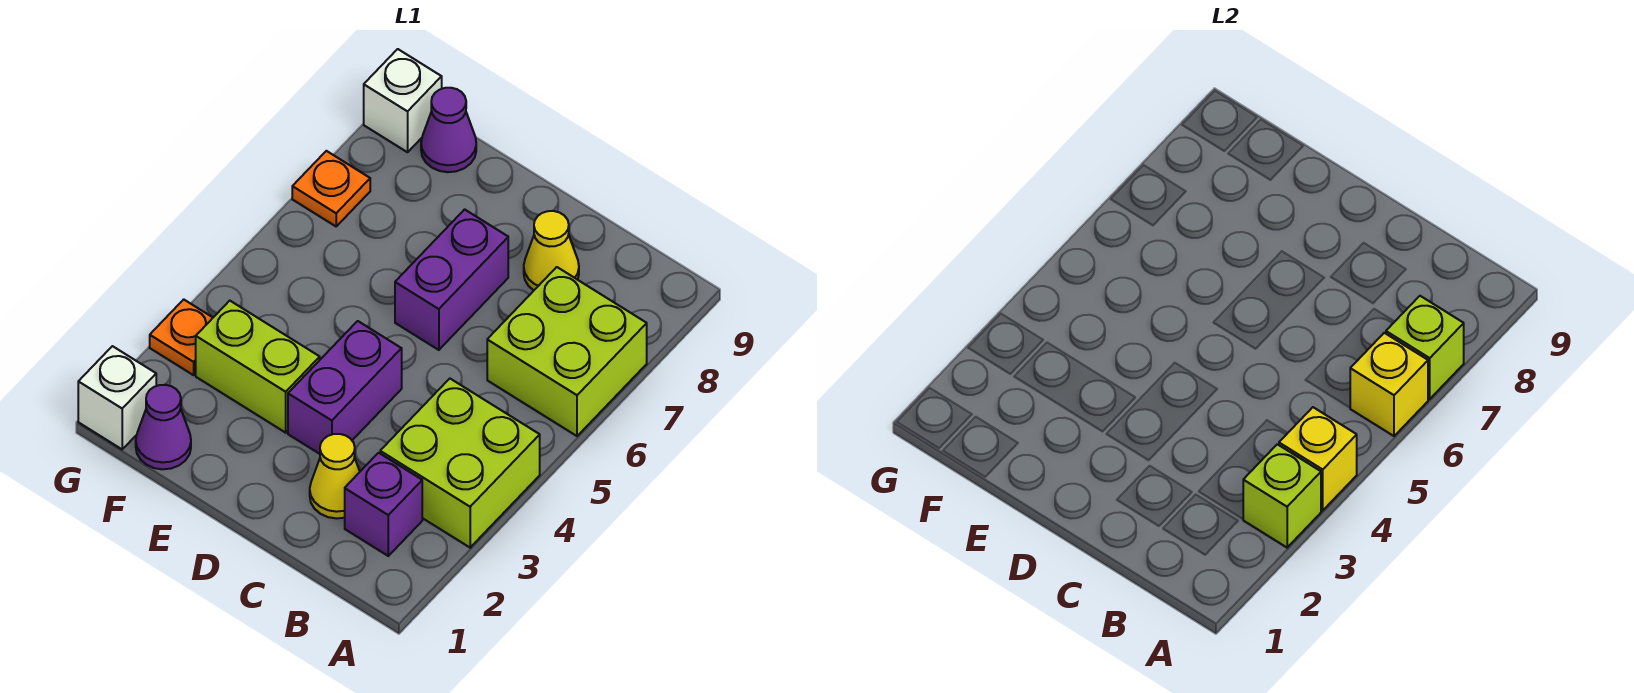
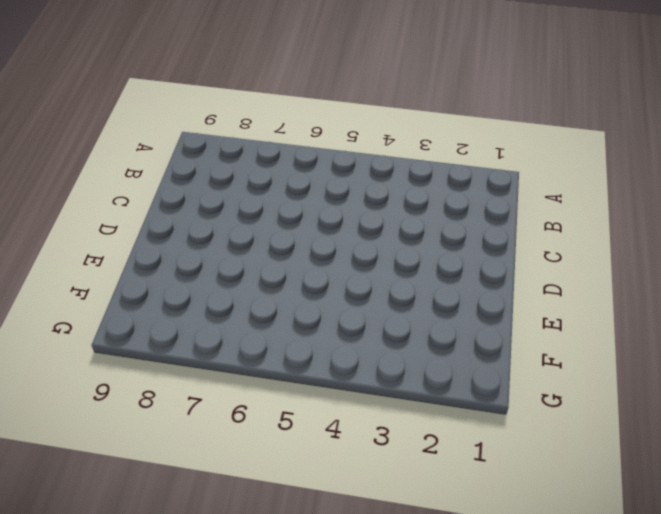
none -> lime 2x2 brick [380,379,540,548]
none -> lime 2x2 brick [487,267,647,436]
none -> purple 1x1 brick [345,453,422,556]

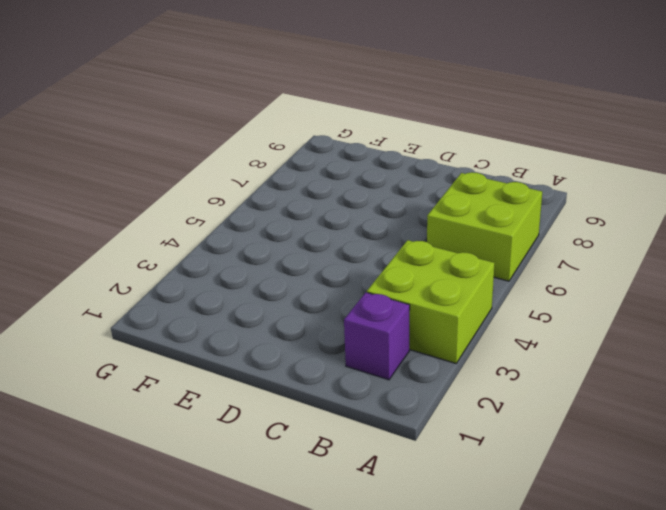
none -> yellow 1x1 cone [310,434,360,518]
none -> yellow 1x1 cone [524,211,579,290]
none -> purple 1x2 brick [288,321,402,454]

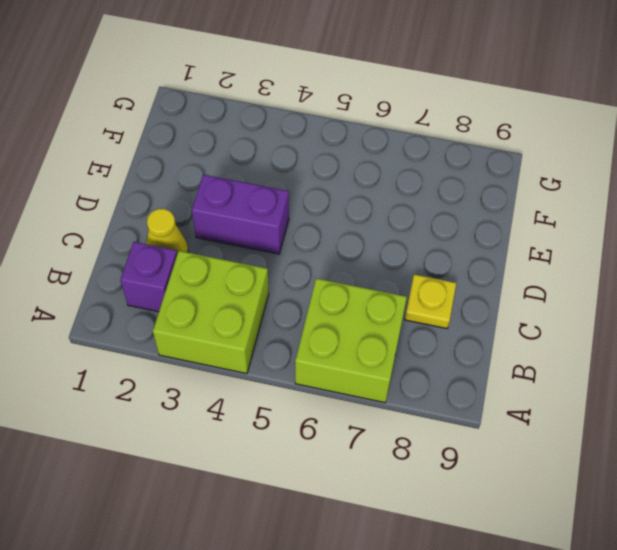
yellow 1x1 plate [405,274,456,329] -> yellow 1x1 cone [524,211,579,290]
none -> purple 1x2 brick [395,209,508,350]
none -> lime 1x2 brick [196,301,320,433]
none -> purple 1x1 cone [136,385,191,469]

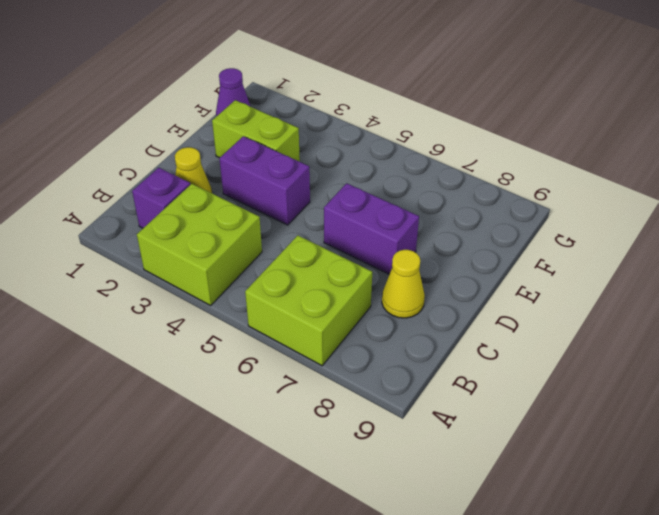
lime 1x2 brick [212,100,300,162] -> lime 1x2 brick turned to [196,301,320,433]
none -> purple 1x1 cone [421,88,476,172]
none -> white 1x1 brick [78,346,156,449]
none -> orange 1x1 plate [150,300,213,375]

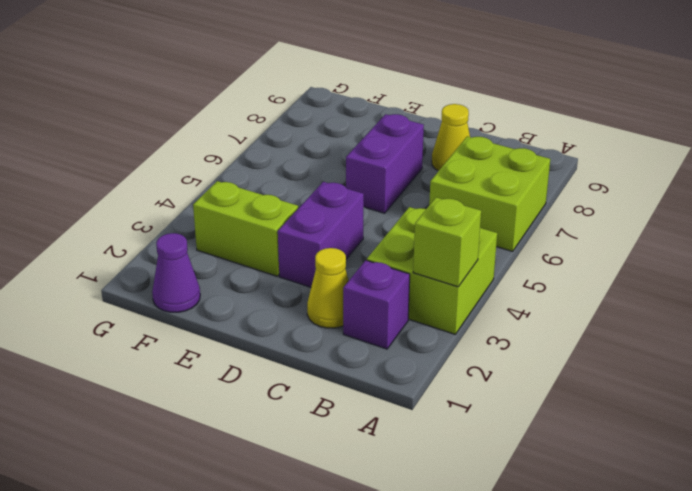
none -> purple 1x1 cone [421,88,476,172]
none -> white 1x1 brick [78,346,156,449]
none -> orange 1x1 plate [150,300,213,375]

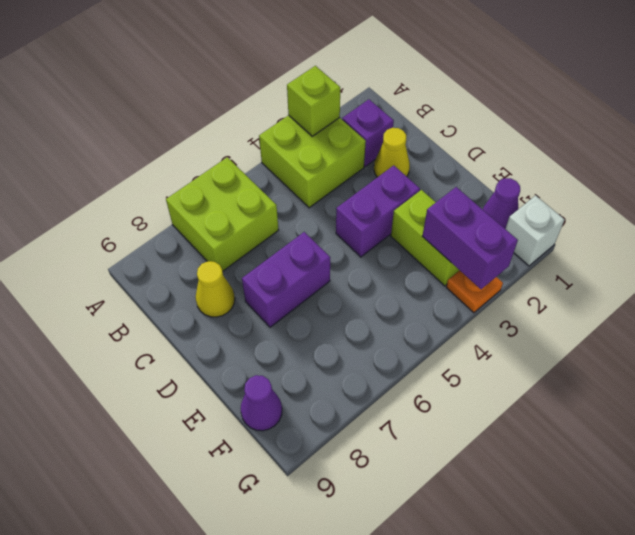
purple 1x2 brick [422,187,518,289] -> none
none -> orange 1x1 plate [292,151,370,226]
none -> white 1x1 brick [364,49,442,152]
none -> yellow 1x1 brick [1279,407,1357,510]

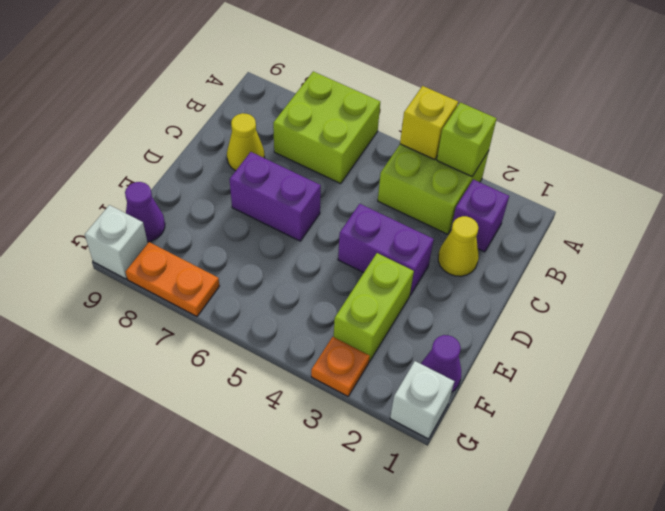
orange 1x2 plate [126,242,219,316] -> orange 1x1 plate [292,151,370,226]
none -> yellow 1x1 brick [1350,333,1428,436]
none -> lime 1x1 brick [1386,296,1464,399]

